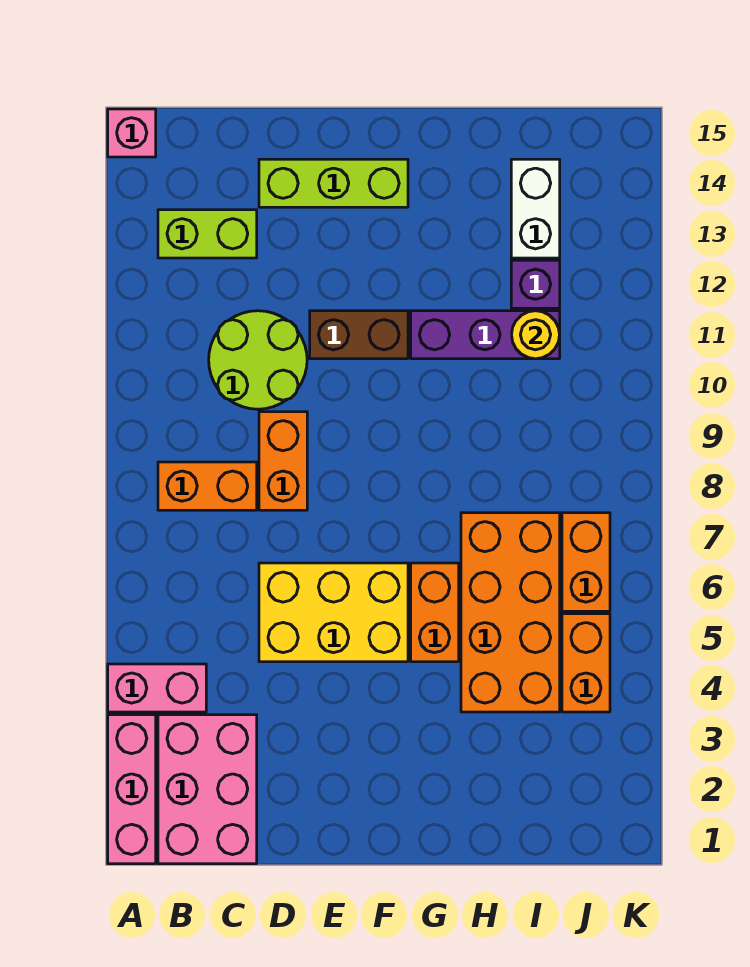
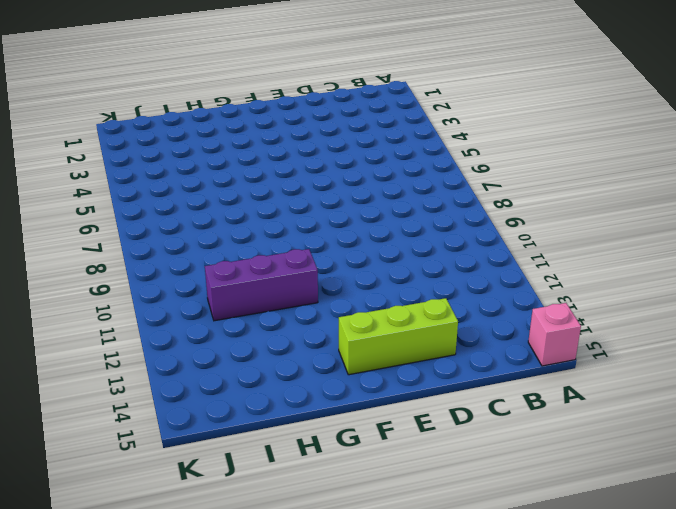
none -> pink 1x3 brick [108,715,156,864]
none -> pink 1x2 brick [108,664,206,712]
none -> pink 2x3 brick [158,715,257,864]

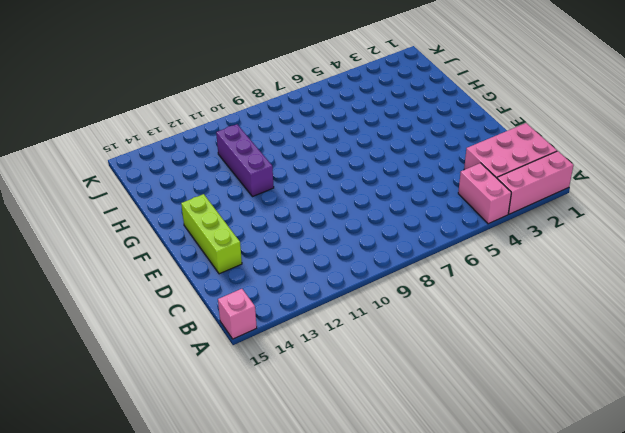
none -> orange 1x2 brick [158,462,257,510]
none -> lime 1x2 brick [158,210,257,258]
none -> lime 2x2 round brick [209,311,307,409]

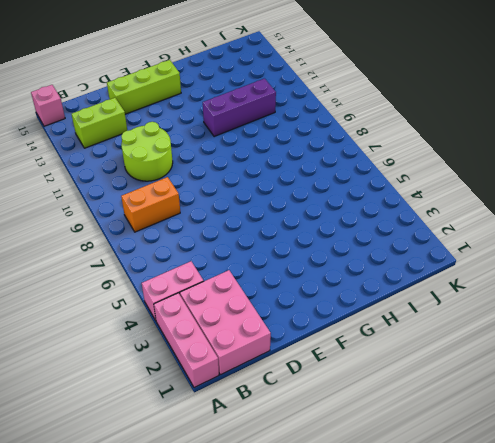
none -> yellow 2x3 brick [259,563,408,662]
none -> orange 1x2 brick [259,412,307,510]
none -> brown 1x2 brick [310,311,408,359]

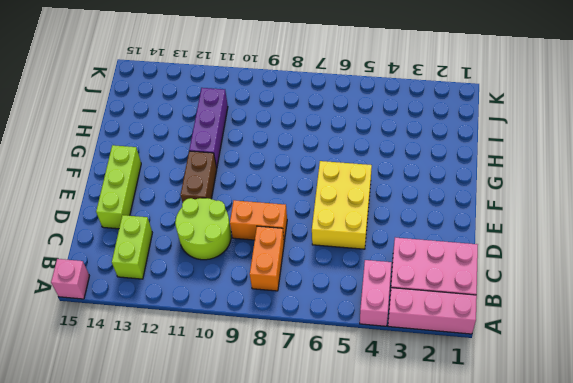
none -> orange 1x2 brick [411,563,459,662]
none -> orange 2x4 brick [461,513,560,712]
none -> purple 1x1 brick [511,260,560,308]

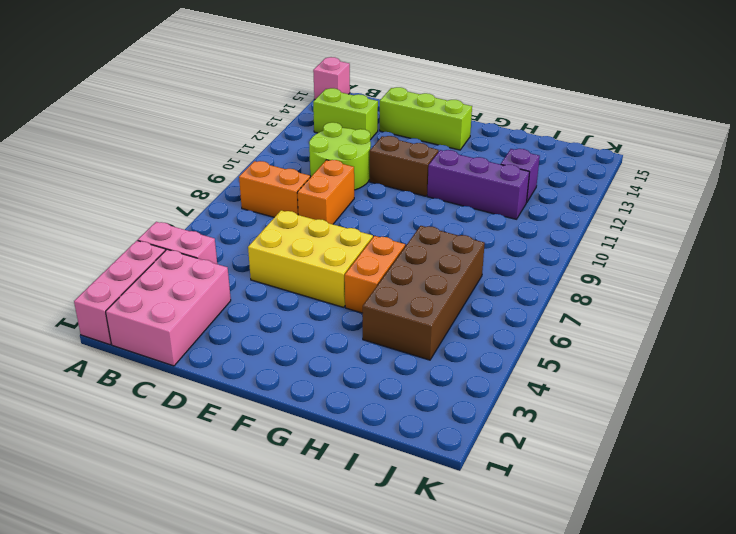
brown 2x4 brick [363,226,485,360] -> orange 2x4 brick [461,513,560,712]
none -> white 1x2 brick [511,159,560,258]
none -> orange 1x2 brick [562,614,610,712]
none -> orange 1x2 brick [562,513,610,611]

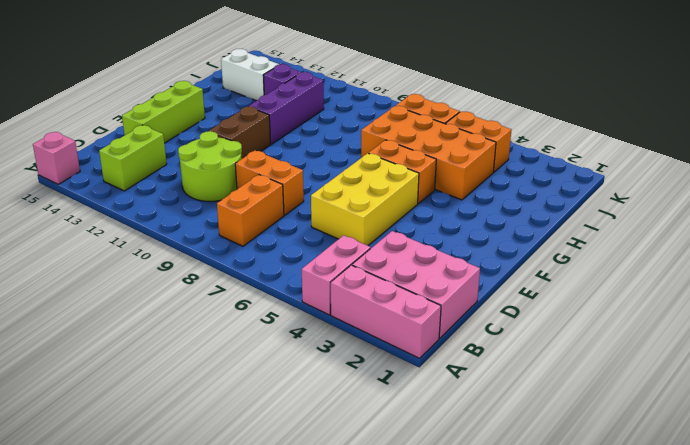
none -> yellow 1x1 round brick [512,311,560,359]

